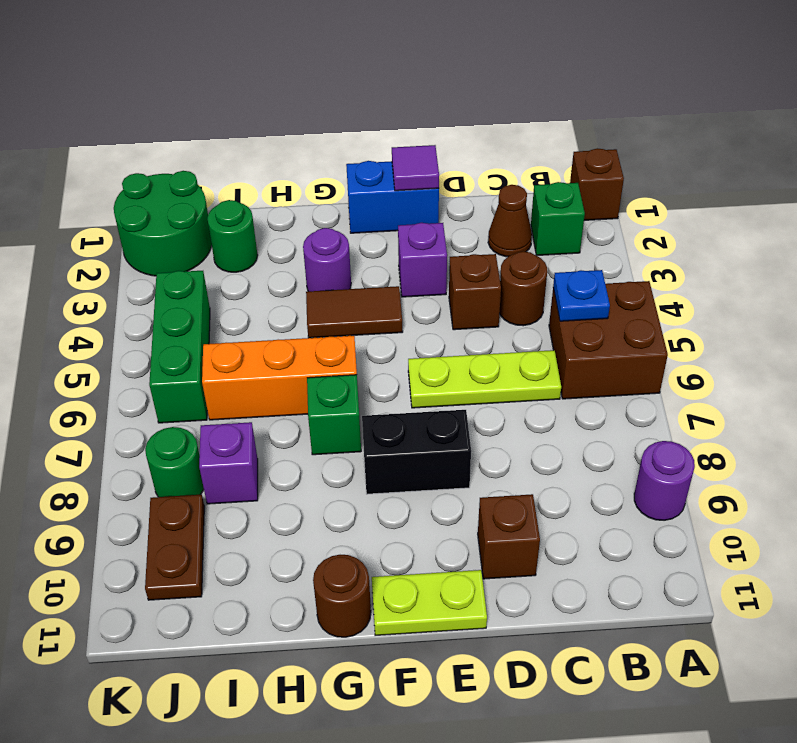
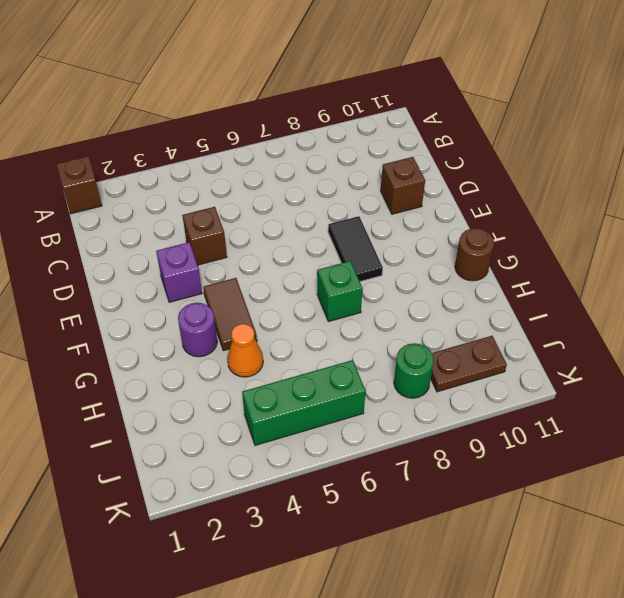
black 1x2 tile [328,216,383,282] -> black 1x2 brick [362,410,471,494]
orange 1x1 cone [227,324,263,377] -> none
none -> brown 2x2 brick [549,281,668,399]
none -> purple 1x1 round brick [634,441,695,520]
none -> green 1x1 brick [531,182,585,256]

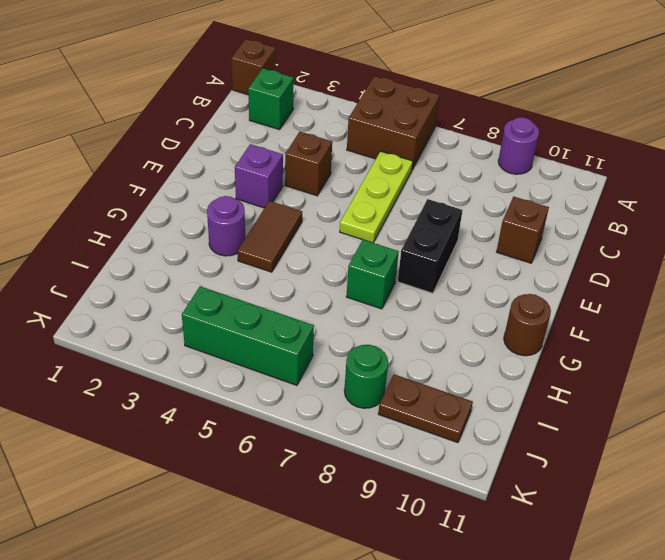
none -> brown 1x1 cone [488,185,532,257]
none -> brown 1x1 round brick [500,252,547,326]
none -> blue 1x2 brick [346,161,439,233]

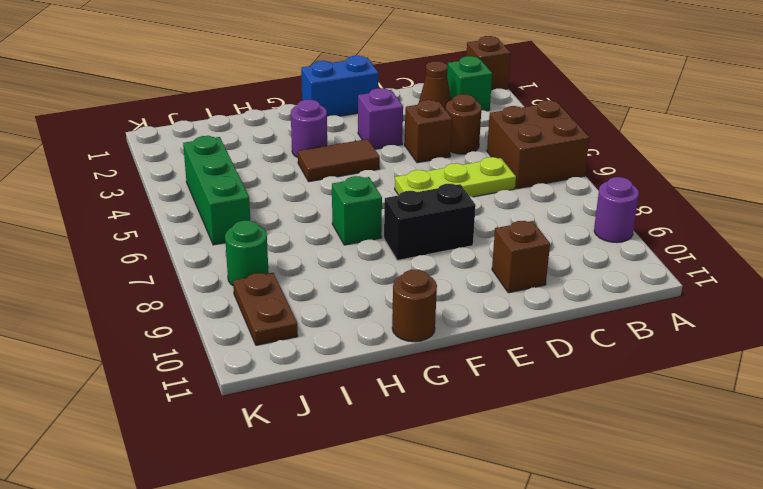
none -> lime 1x2 plate [372,570,487,635]
none -> orange 1x3 brick [202,336,357,420]
none -> green 1x1 round brick [207,200,258,272]

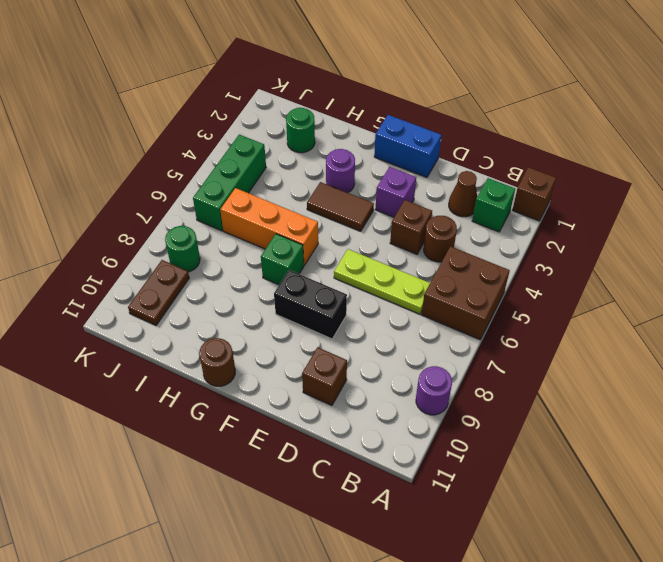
none -> lime 1x2 plate [372,570,487,635]
none -> purple 1x1 brick [199,422,258,504]
none -> green 2x2 round brick [114,171,212,276]

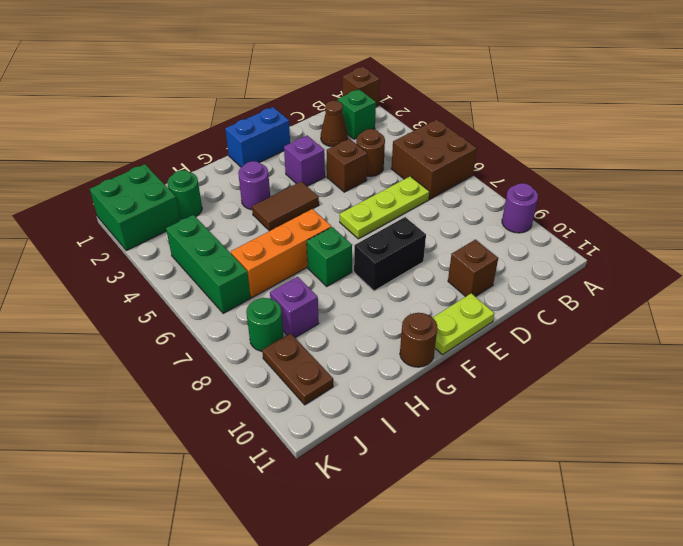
green 2x2 brick [90,164,180,251] -> green 2x2 round brick [114,171,212,276]
none -> blue 1x1 plate [553,270,610,321]
none -> purple 1x1 tile [392,145,439,191]

